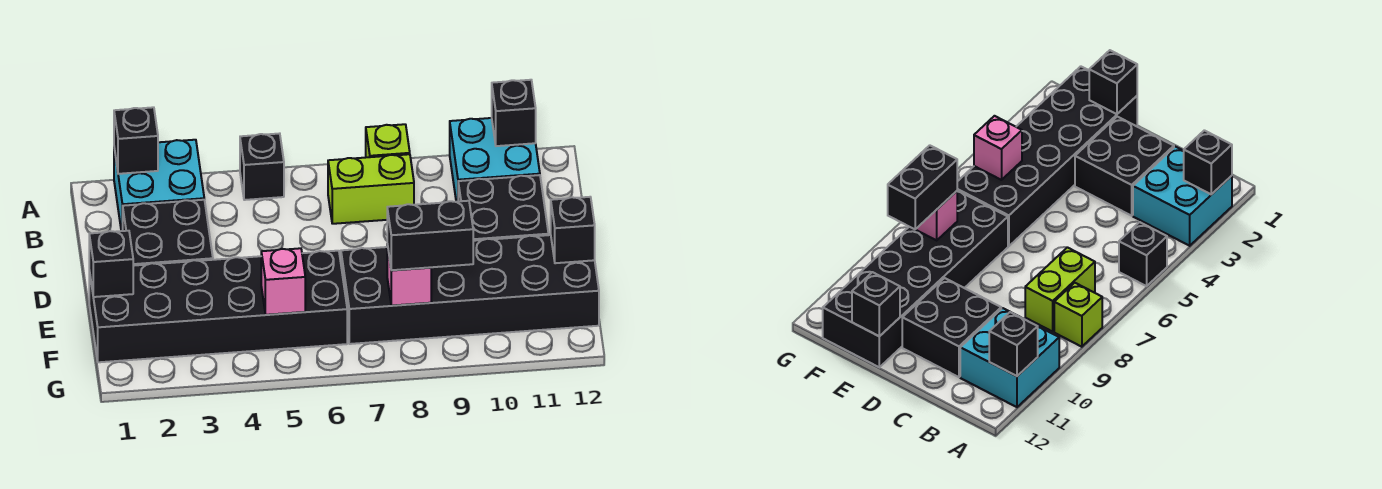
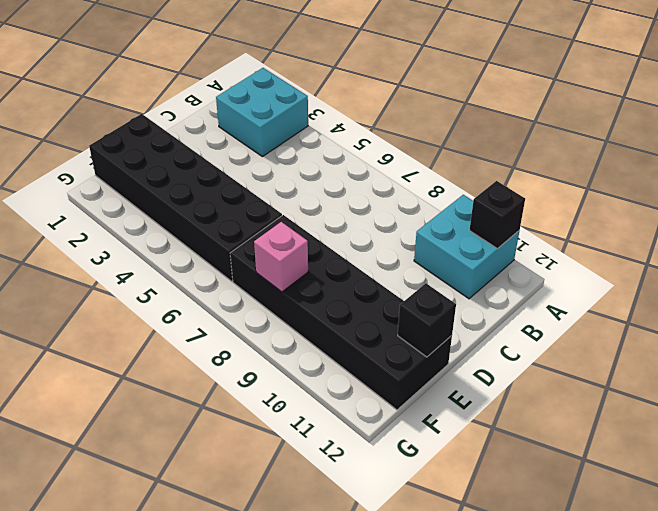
none -> black 1x1 brick [240,133,284,200]
none -> lime 1x1 brick [366,124,410,157]
none -> lime 1x2 brick [328,154,414,224]

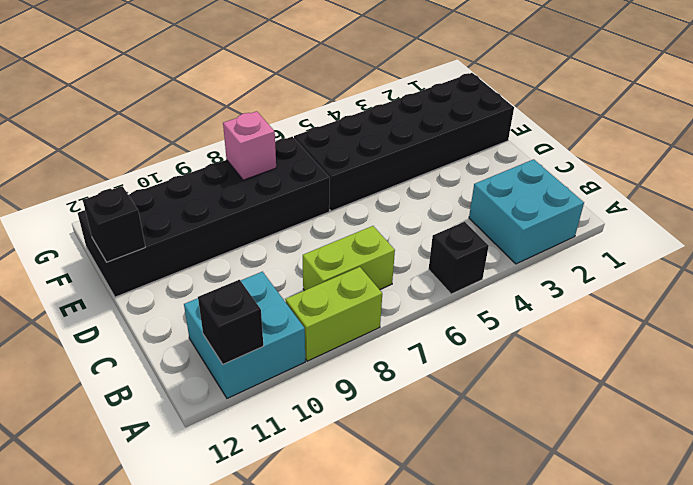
lime 1x2 brick [285,267,382,361] -> lime 1x1 brick [366,124,410,157]
none -> black 2x2 brick [123,200,213,266]
none -> black 2x2 brick [458,175,549,241]
none -> black 1x1 brick [114,107,158,174]

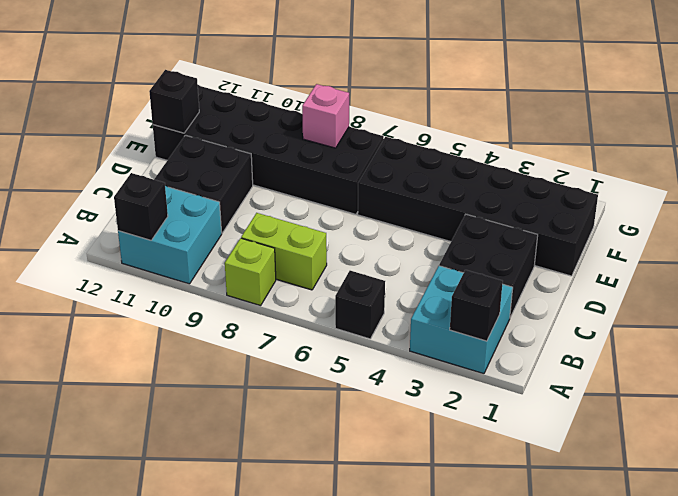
none -> black 1x1 brick [89,231,133,297]
none -> pink 1x1 brick [261,248,305,315]
none -> black 1x2 brick [387,201,473,270]

